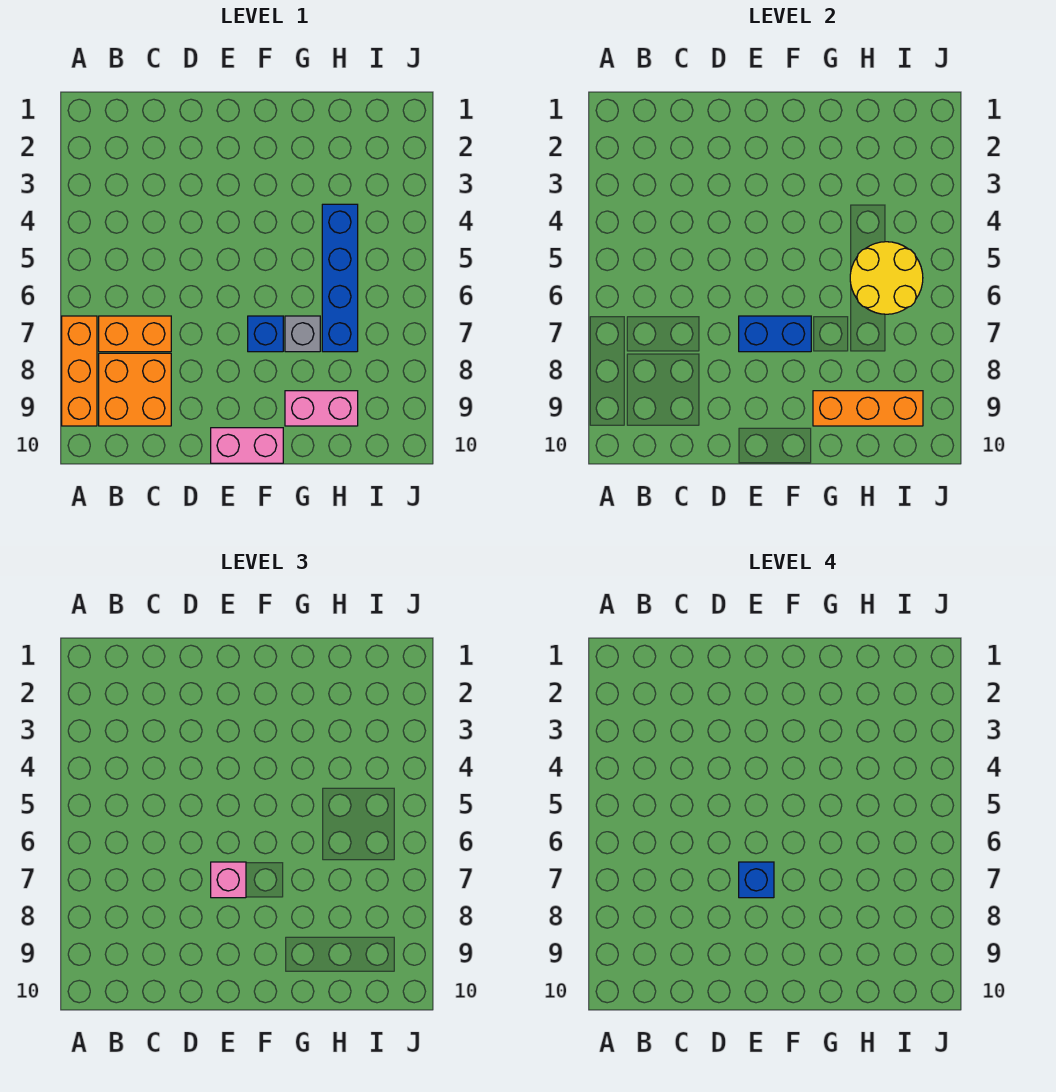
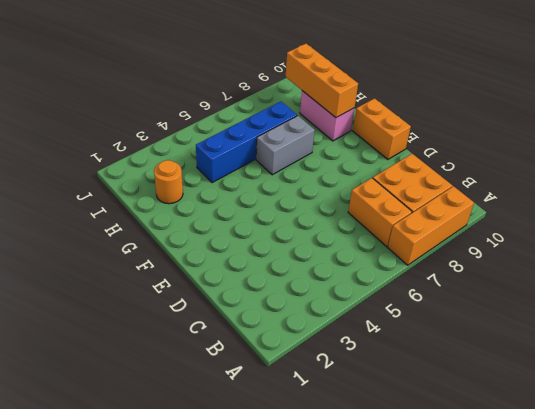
orange 1x2 brick [353,98,411,159] -> pink 1x2 brick [211,428,283,463]
grey 1x2 brick [256,116,315,175] -> grey 1x1 brick [285,316,320,352]
orange 1x1 round brick [154,160,183,204] -> none
none -> blue 1x1 brick [248,316,283,352]
none -> blue 1x2 brick [739,316,811,352]
none -> yellow 2x2 round brick [850,242,923,314]

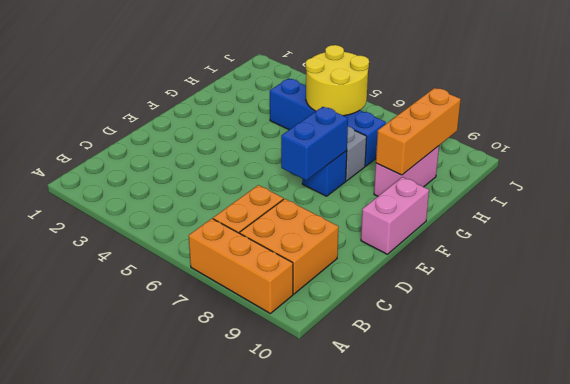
none -> pink 1x1 brick [211,862,246,898]
none -> blue 1x1 brick [739,862,774,898]

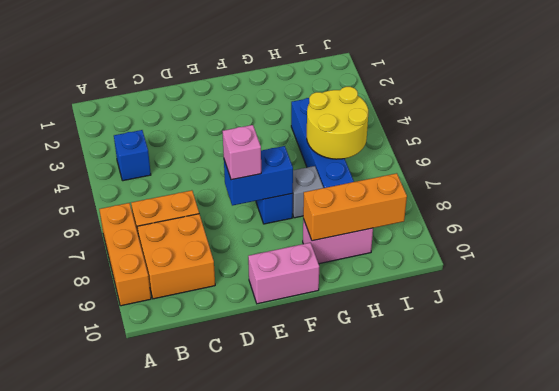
blue 1x1 brick [114,130,151,181] -> blue 1x1 brick moved to [739,862,774,898]

